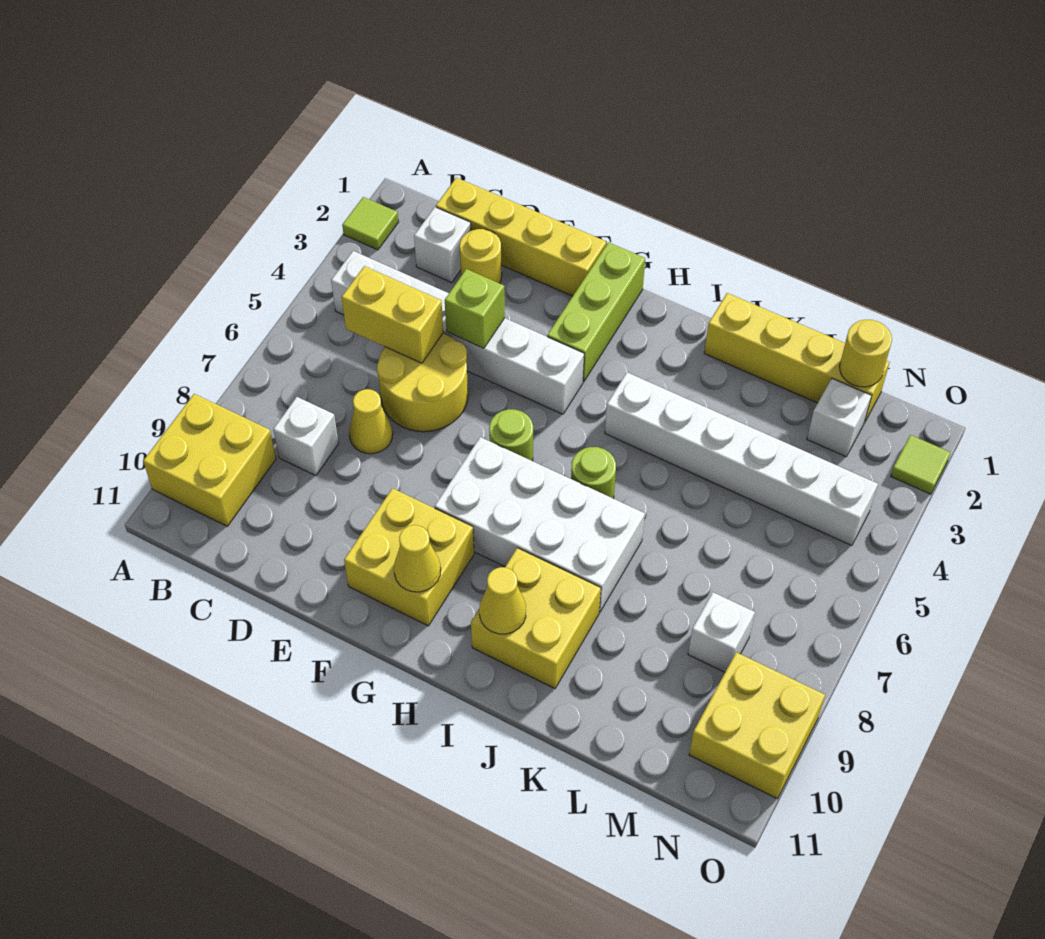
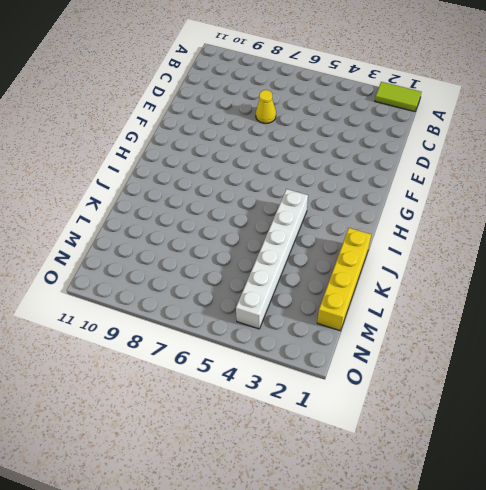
lime 1x2 tile [375,82,421,112] -> lime 1x1 tile [342,197,399,250]
none -> yellow 2x2 brick [143,394,276,526]
none -> white 1x6 brick [331,251,584,414]
none -> yellow 1x4 brick [436,178,606,296]

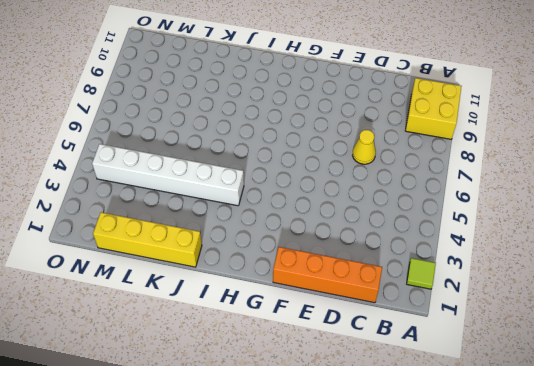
orange 1x4 brick [273,247,382,303] -> yellow 1x4 brick [436,178,606,296]
none -> white 1x6 brick [331,251,584,414]
none -> white 1x1 brick [414,207,471,282]
none -> white 1x1 brick [273,397,339,476]

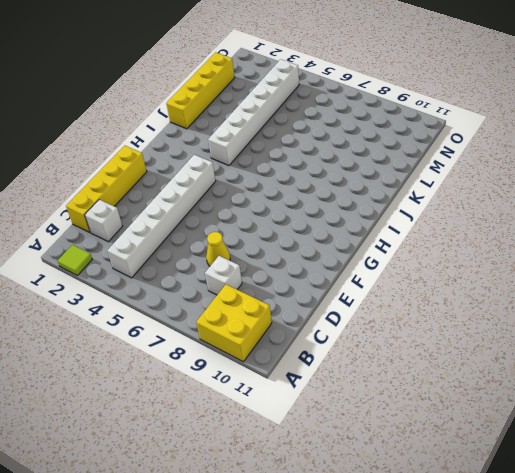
none -> yellow 1x1 round brick [460,229,502,283]
none -> yellow 2x2 round brick [377,333,468,432]
none -> yellow 2x2 brick [344,488,474,626]

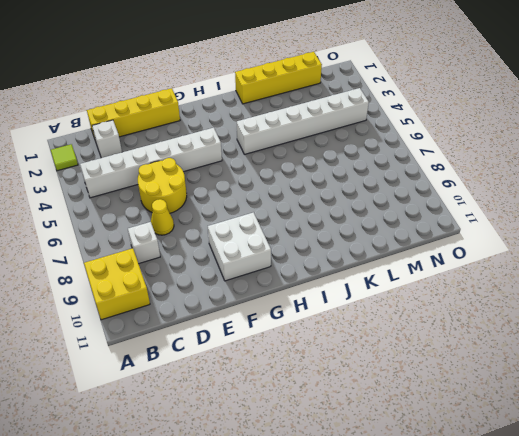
white 2x2 brick [208,212,271,281] -> yellow 2x2 brick [344,488,474,626]
none -> yellow 1x1 round brick [460,229,502,283]
none -> lime 1x3 brick [547,242,645,382]
none -> lime 1x1 round brick [489,409,533,461]

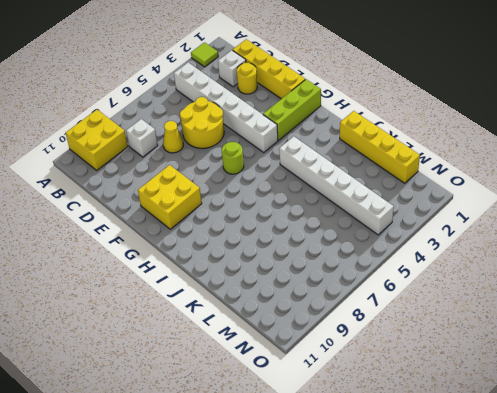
none -> white 2x4 brick [435,437,645,612]
none -> lime 1x1 round brick [571,447,616,498]
none -> yellow 2x2 brick [471,548,601,689]

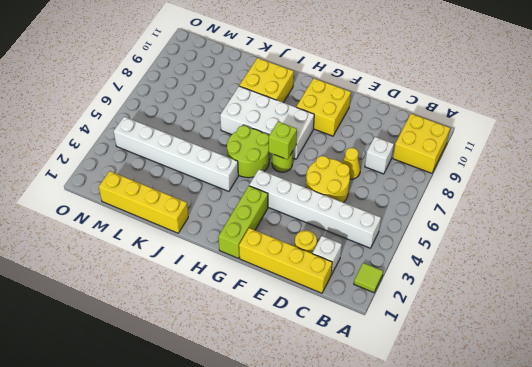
lime 1x1 brick [269,122,297,160] -> lime 1x1 brick moved to [445,269,505,348]
lime 2x2 round brick [227,126,270,178] -> lime 1x1 round brick [571,447,616,498]
none -> white 1x1 brick [807,379,872,457]
none -> white 1x1 brick [688,592,755,672]
none -> yellow 2x2 brick [689,652,825,799]

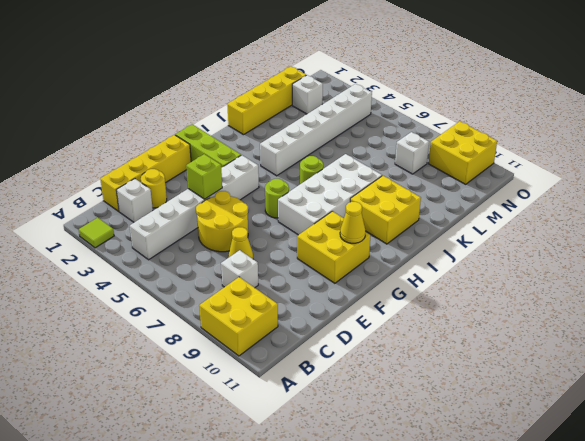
none -> lime 1x1 tile [891,435,951,494]
none -> yellow 1x2 brick [342,266,443,363]
none -> yellow 1x1 cone [479,567,526,634]

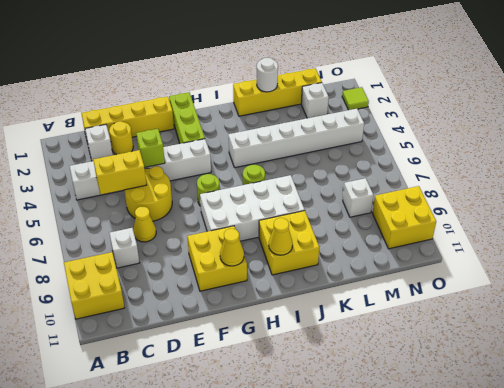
white 1x1 round brick [257,58,278,92] -> none
none -> lime 1x1 tile [342,197,399,250]
none -> yellow 1x1 round brick [840,320,892,387]

